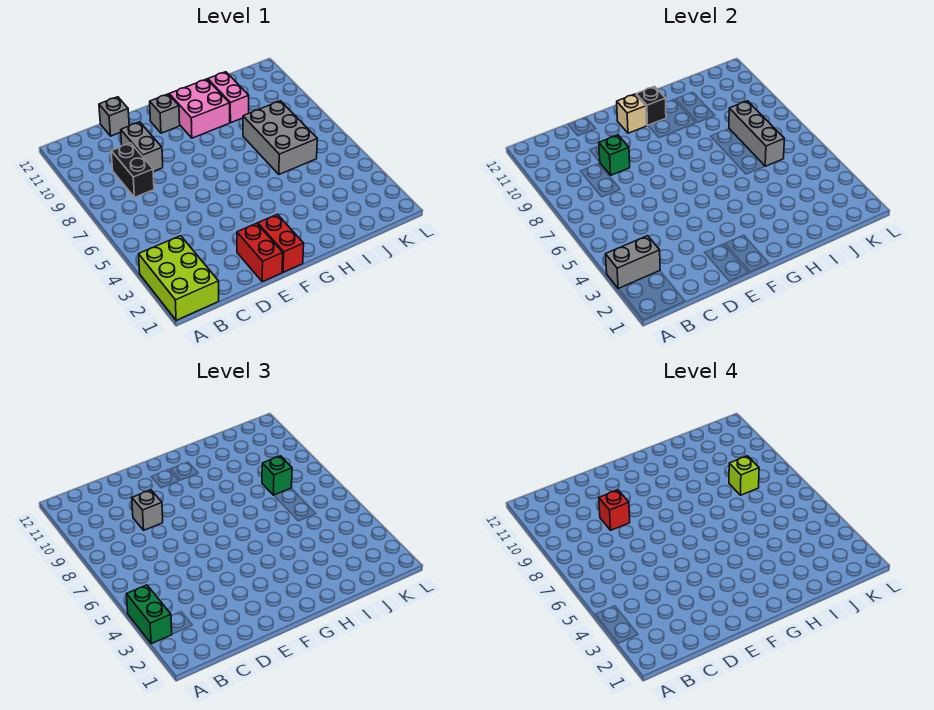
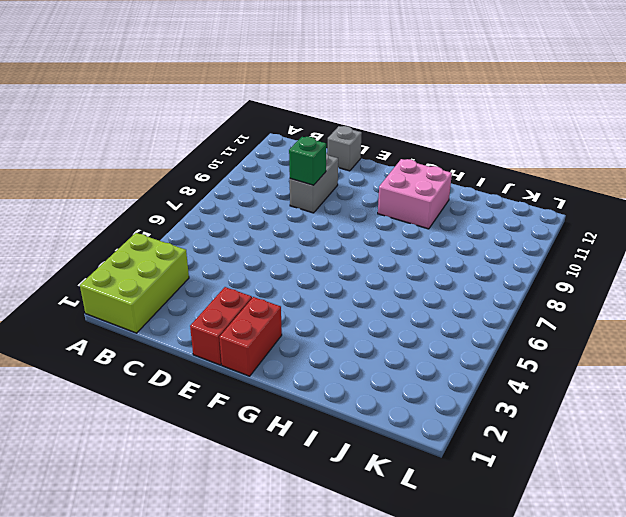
none -> black 1x2 brick [111,143,154,197]
none -> grey 1x1 brick [150,94,180,133]
none -> grey 2x3 brick [243,101,317,174]

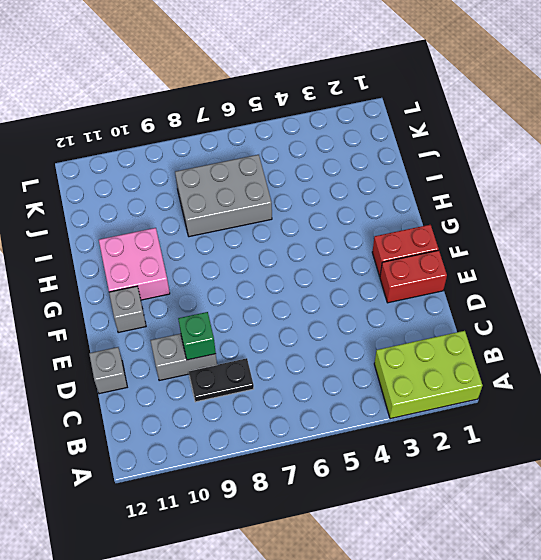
black 1x2 plate [189,358,254,402] -> black 1x2 brick [111,143,154,197]
none -> pink 1x2 brick [208,72,249,123]
none -> grey 1x2 brick [606,236,660,289]
none -> tan 1x1 brick [617,94,647,133]

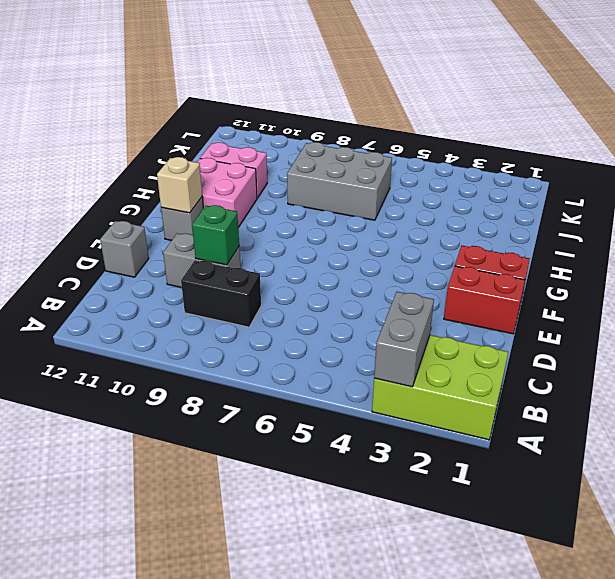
none -> black 1x1 brick [636,87,666,125]
none -> grey 1x3 brick [729,101,784,166]
none -> green 1x2 brick [127,585,172,644]

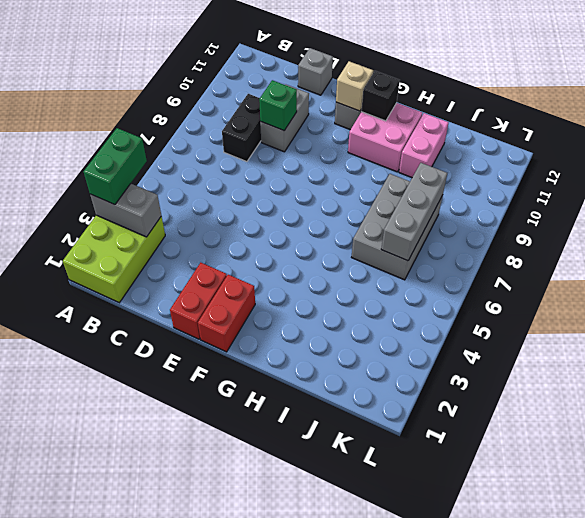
none -> grey 1x1 brick [132,490,163,530]
none -> green 1x1 brick [262,456,292,495]
none -> red 1x1 brick [599,490,630,530]

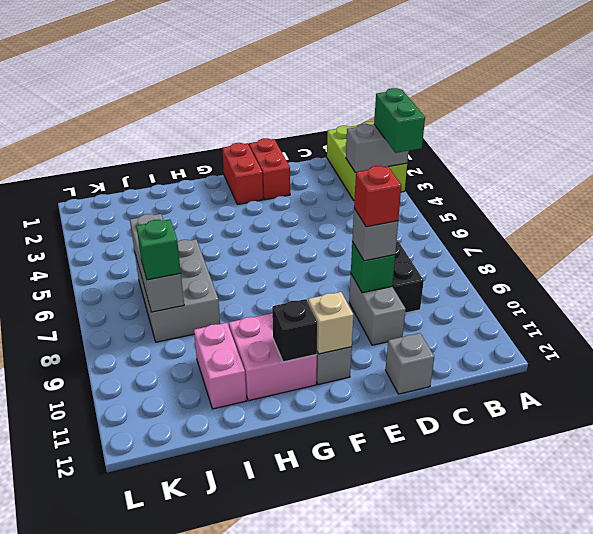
none -> lime 1x1 brick [729,456,759,495]

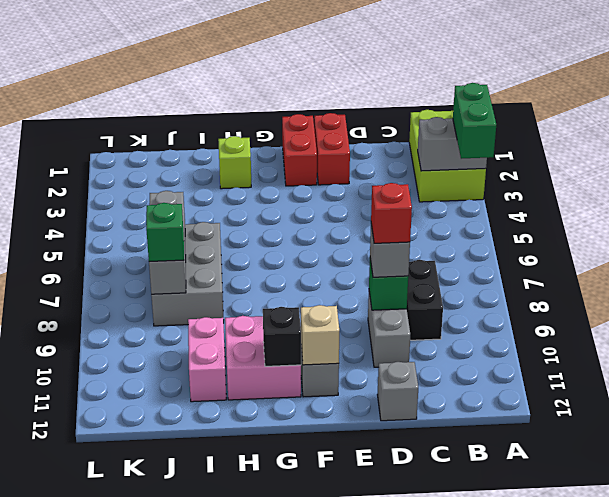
lime 1x1 brick [218,136,251,189] -> lime 1x1 brick moved to [729,456,759,495]

